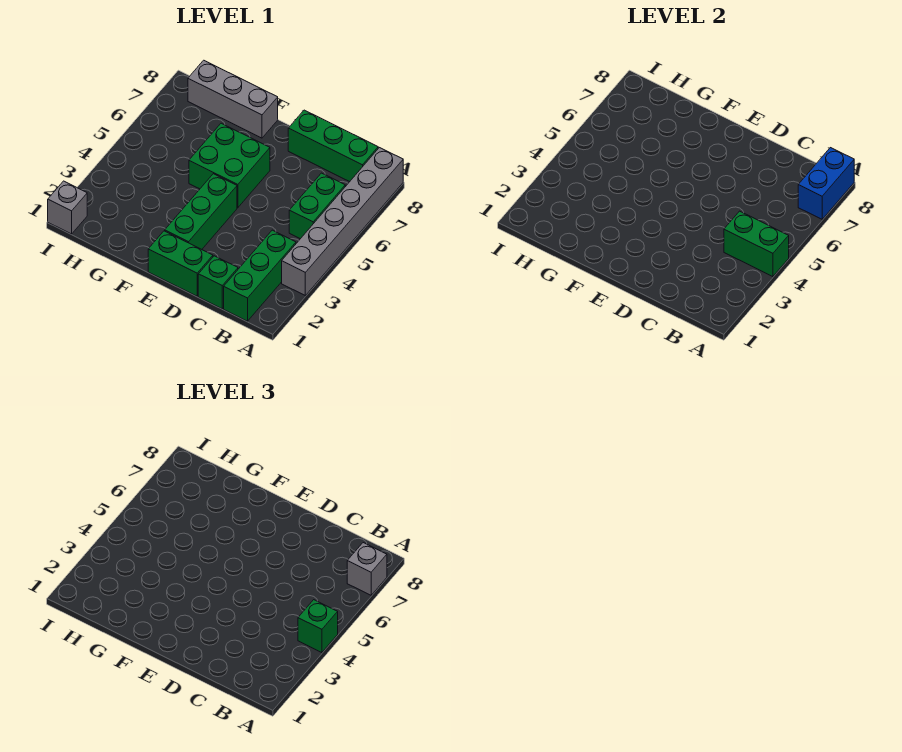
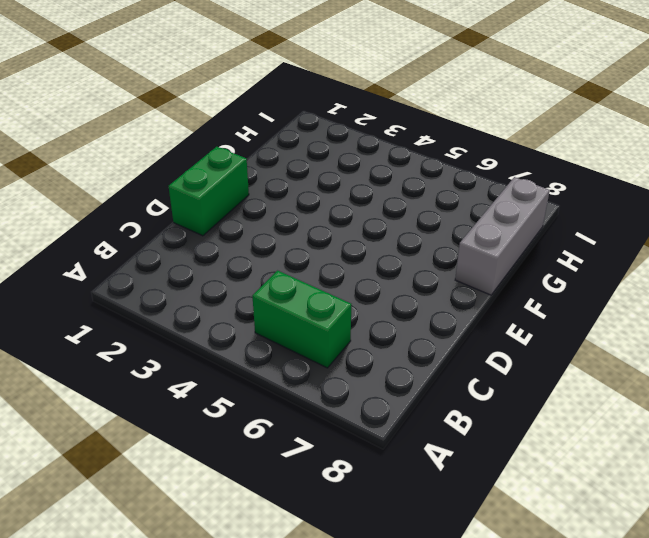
none -> grey 1x6 brick [282,148,403,295]
none -> green 1x3 brick [224,230,296,321]
none -> green 1x3 brick [288,110,378,182]

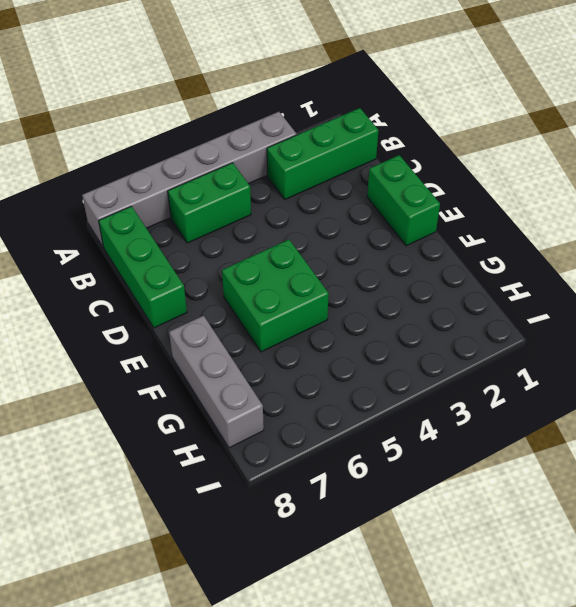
none -> green 1x1 brick [198,256,238,309]
none -> green 1x3 brick [165,174,237,249]
none -> grey 1x1 brick [48,181,87,234]

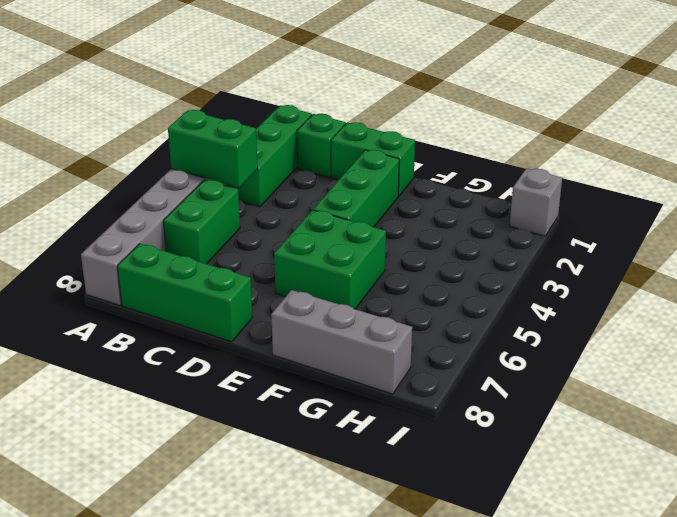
none -> blue 1x2 brick [798,148,854,219]
none -> green 1x1 brick [298,600,338,653]
none -> grey 1x1 brick [347,543,387,595]

